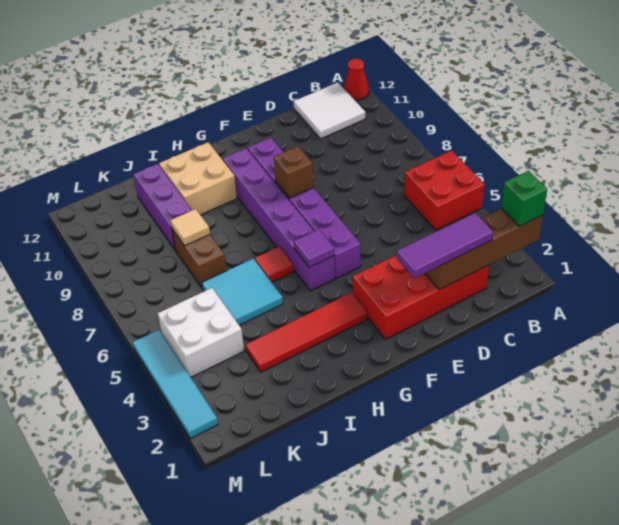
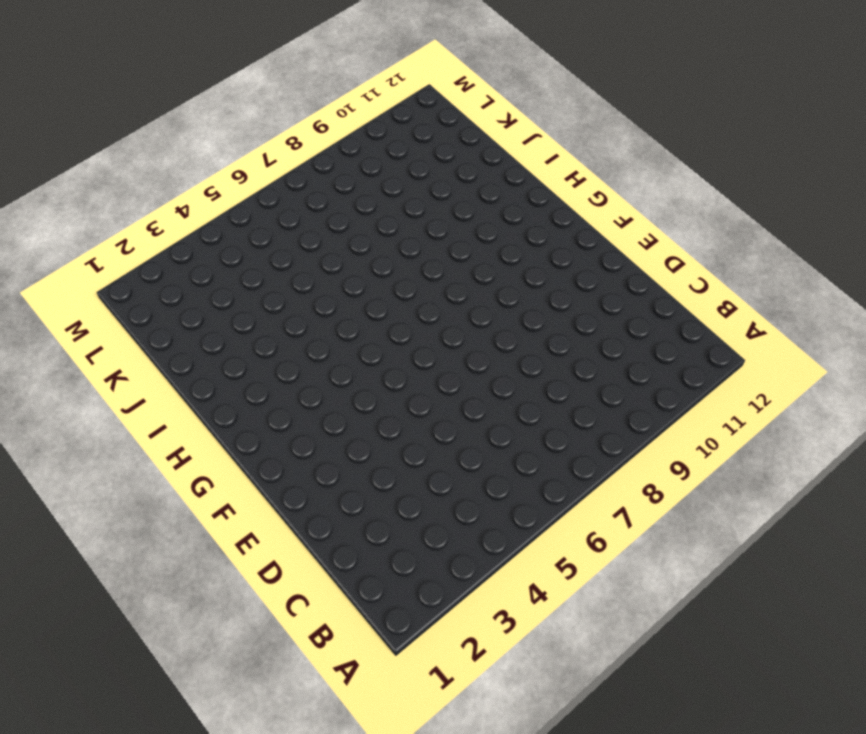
none -> red 2x2 brick [404,151,485,230]
none -> red 1x1 cone [344,58,369,100]
none -> white 2x2 tile [294,82,365,139]

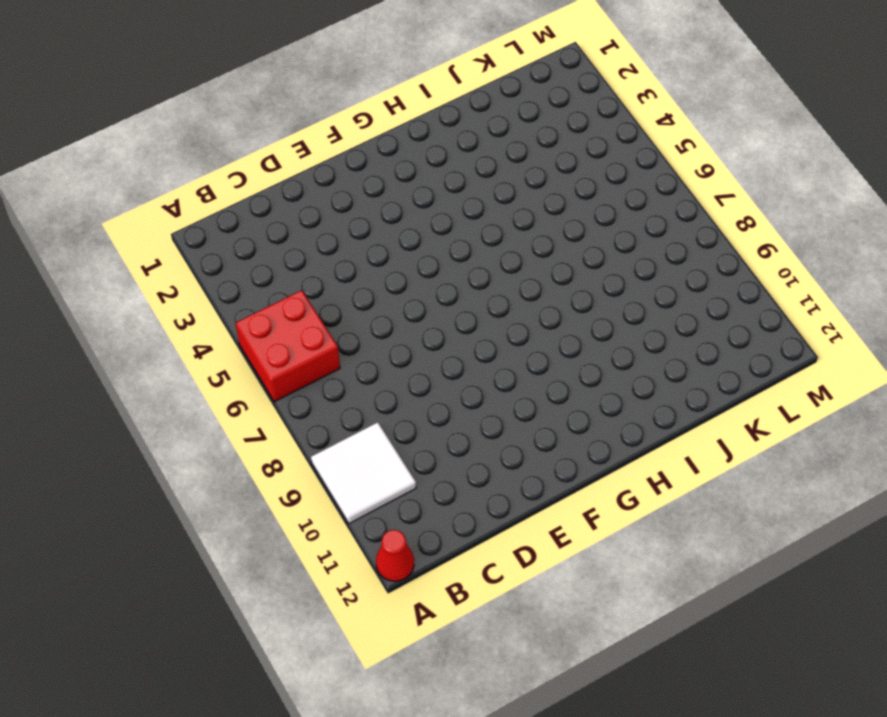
white 2x2 tile [311,422,416,524] -> white 2x2 tile moved to [294,82,365,139]
none -> red 2x4 brick [353,255,489,339]
none -> purple 1x6 brick [248,138,361,278]
none -> red 1x4 tile [246,293,367,372]

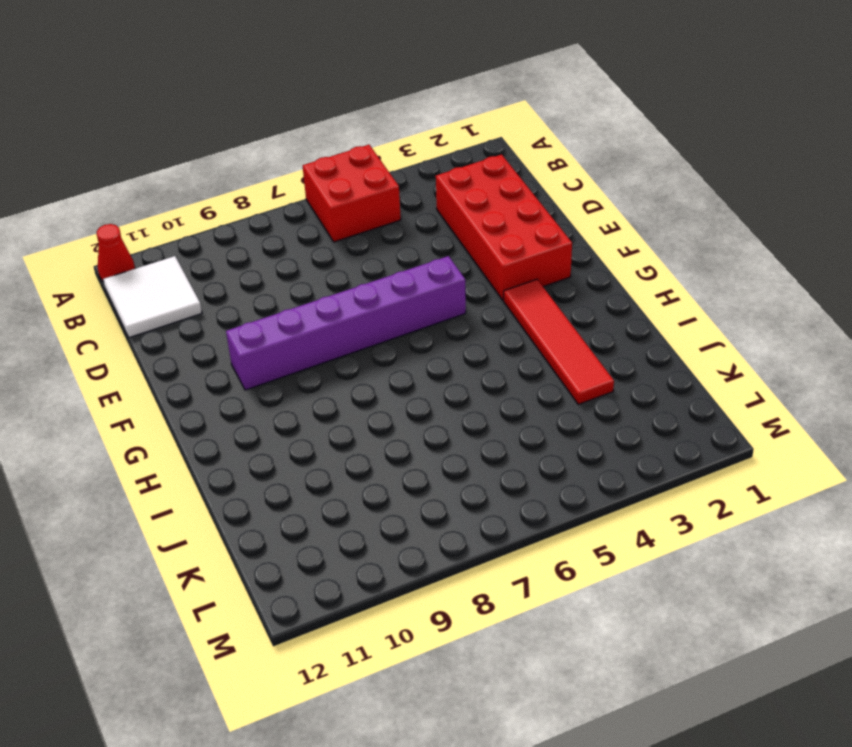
none -> purple 1x6 brick [223,148,335,291]
none -> red 1x1 tile [255,247,294,282]
none -> tan 2x2 brick [159,142,237,215]

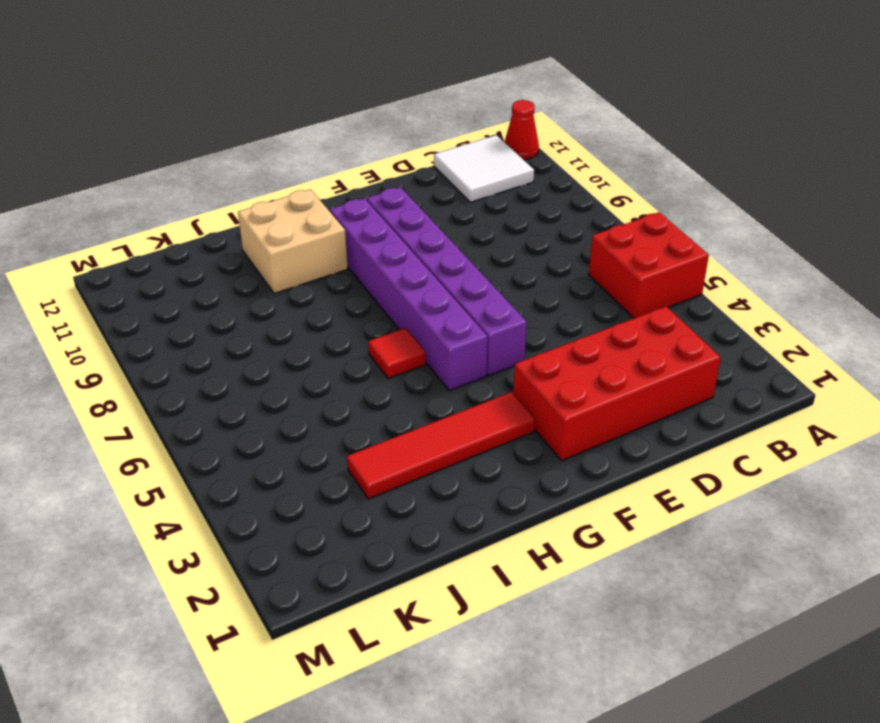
none -> cyan 2x2 tile [202,259,283,325]
none -> brown 1x2 brick [172,229,227,289]
none -> purple 1x3 brick [133,164,192,250]

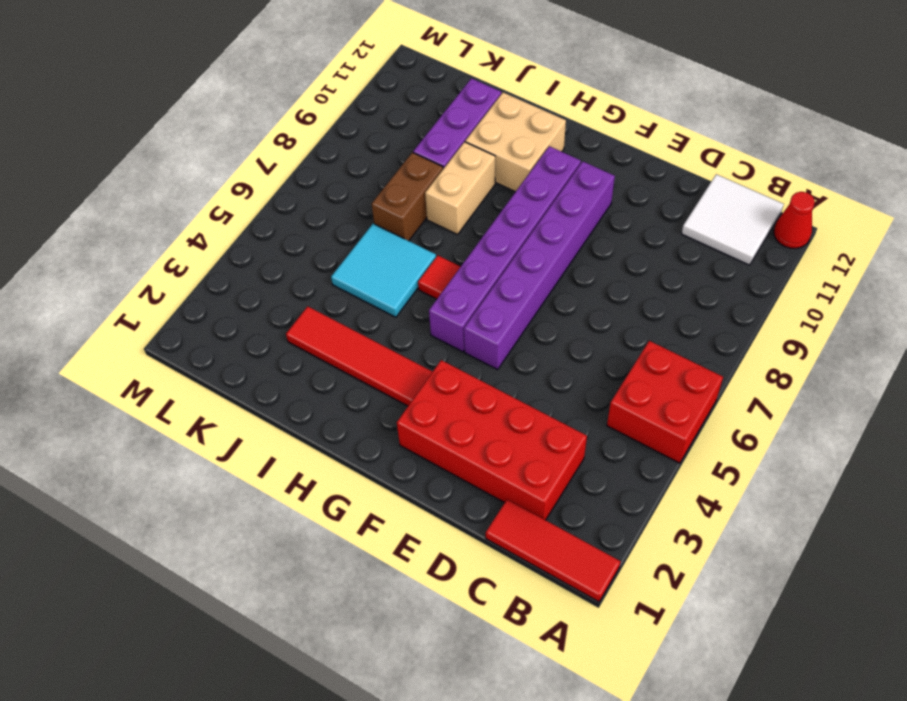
red 1x3 tile [486,499,621,602] -> none
tan 1x2 brick [425,142,495,235] -> none
none -> white 2x2 brick [158,288,244,377]
none -> cyan 1x4 tile [133,330,218,439]
none -> brown 1x4 brick [425,208,543,290]

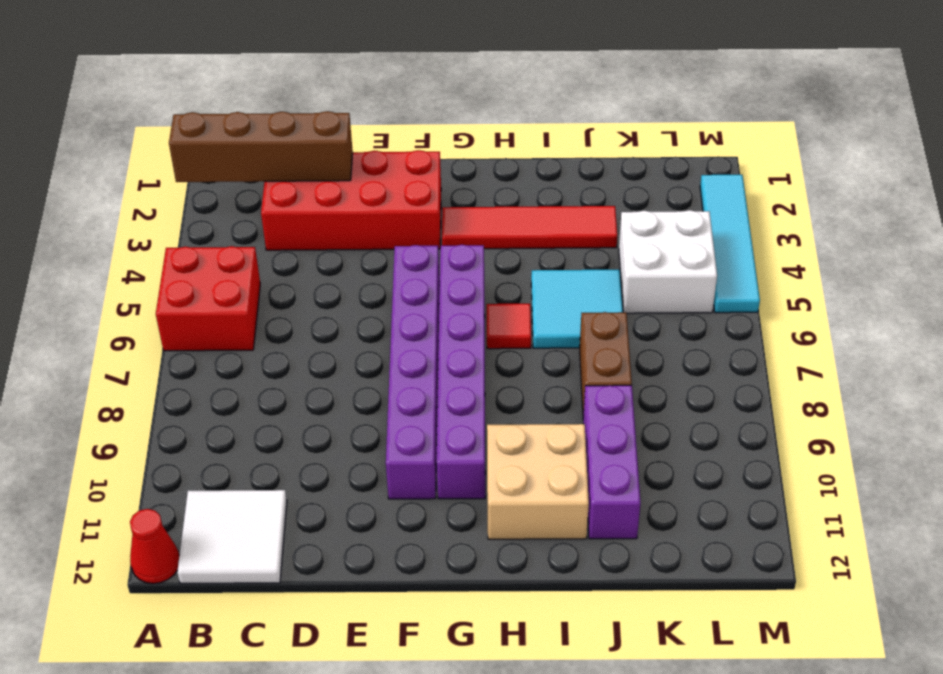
none -> brown 1x1 brick [274,146,314,198]
none -> purple 1x1 tile [294,229,334,267]
none -> tan 1x1 tile [170,209,210,246]

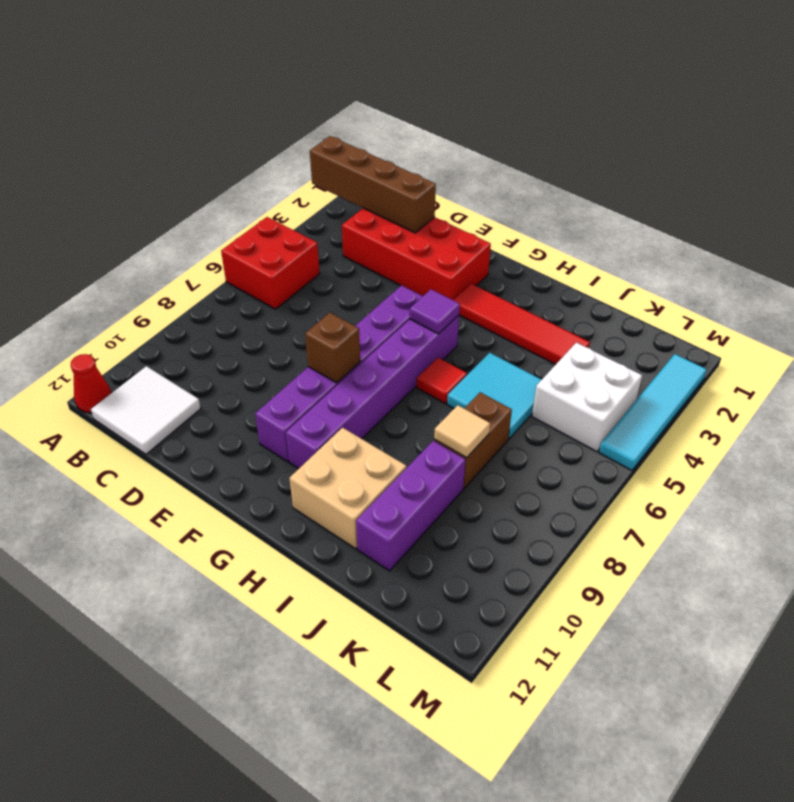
none -> green 1x1 brick [501,171,547,226]
none -> purple 1x3 tile [397,213,493,278]

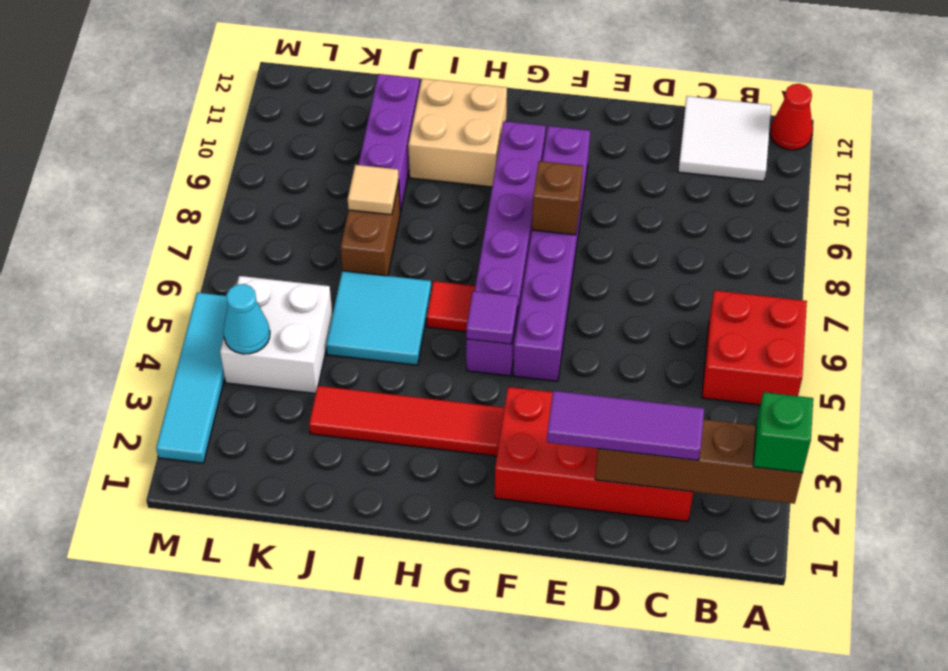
cyan 1x1 cone [223,284,270,354] -> none

